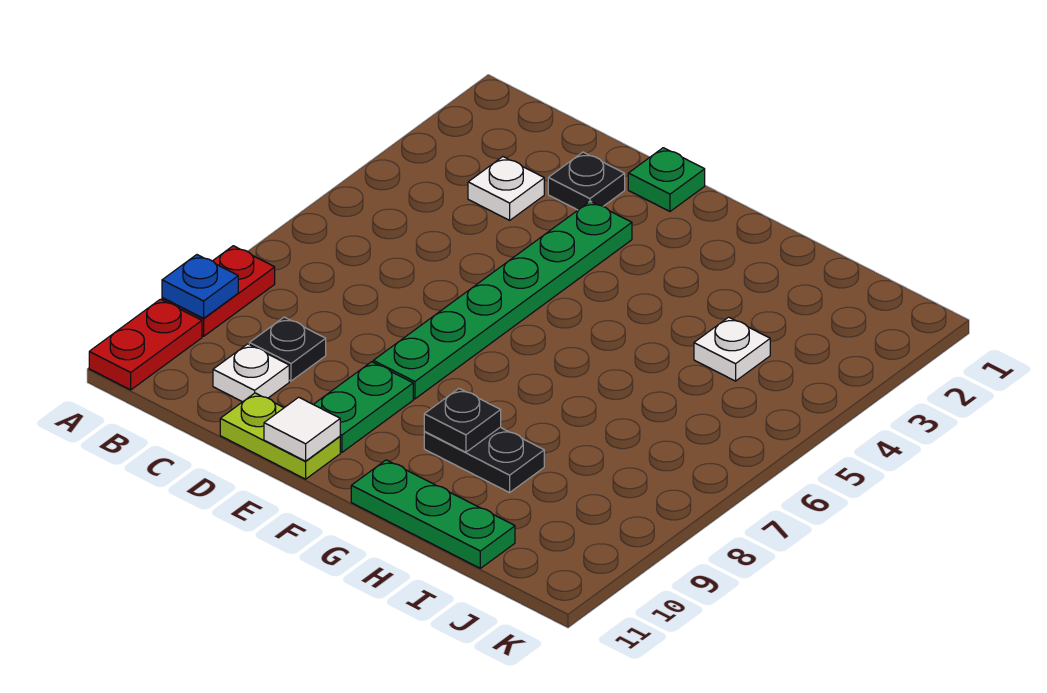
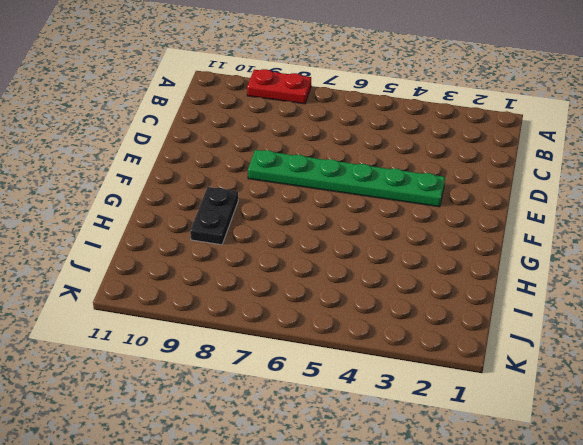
none -> red 1x2 plate [89,299,202,390]
none -> white 1x1 plate [468,157,544,220]
none -> black 1x1 plate [249,317,326,381]

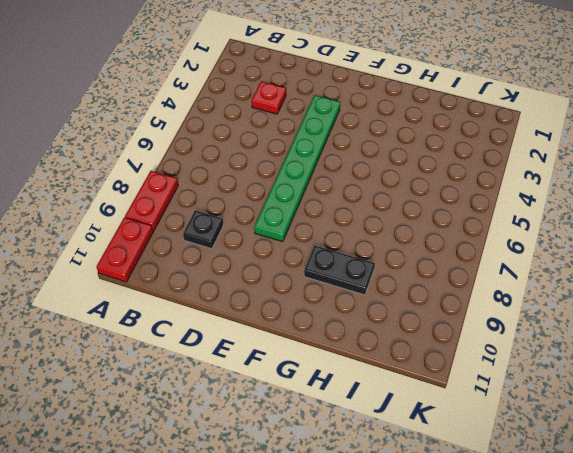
red 1x1 plate [252,81,286,114] -> white 1x1 plate [468,157,544,220]
none -> white 1x1 plate [213,344,289,402]
none -> black 1x1 plate [548,152,625,210]
none -> lime 1x2 plate [220,393,340,479]

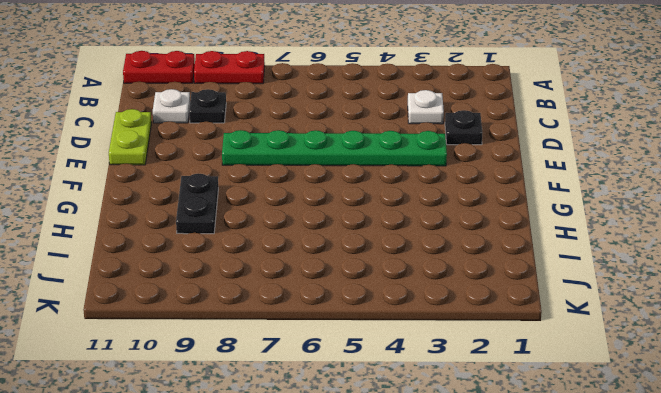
none -> green 1x1 plate [628,148,705,211]
none -> green 1x2 plate [313,362,413,452]
none -> green 1x3 plate [351,460,515,568]

